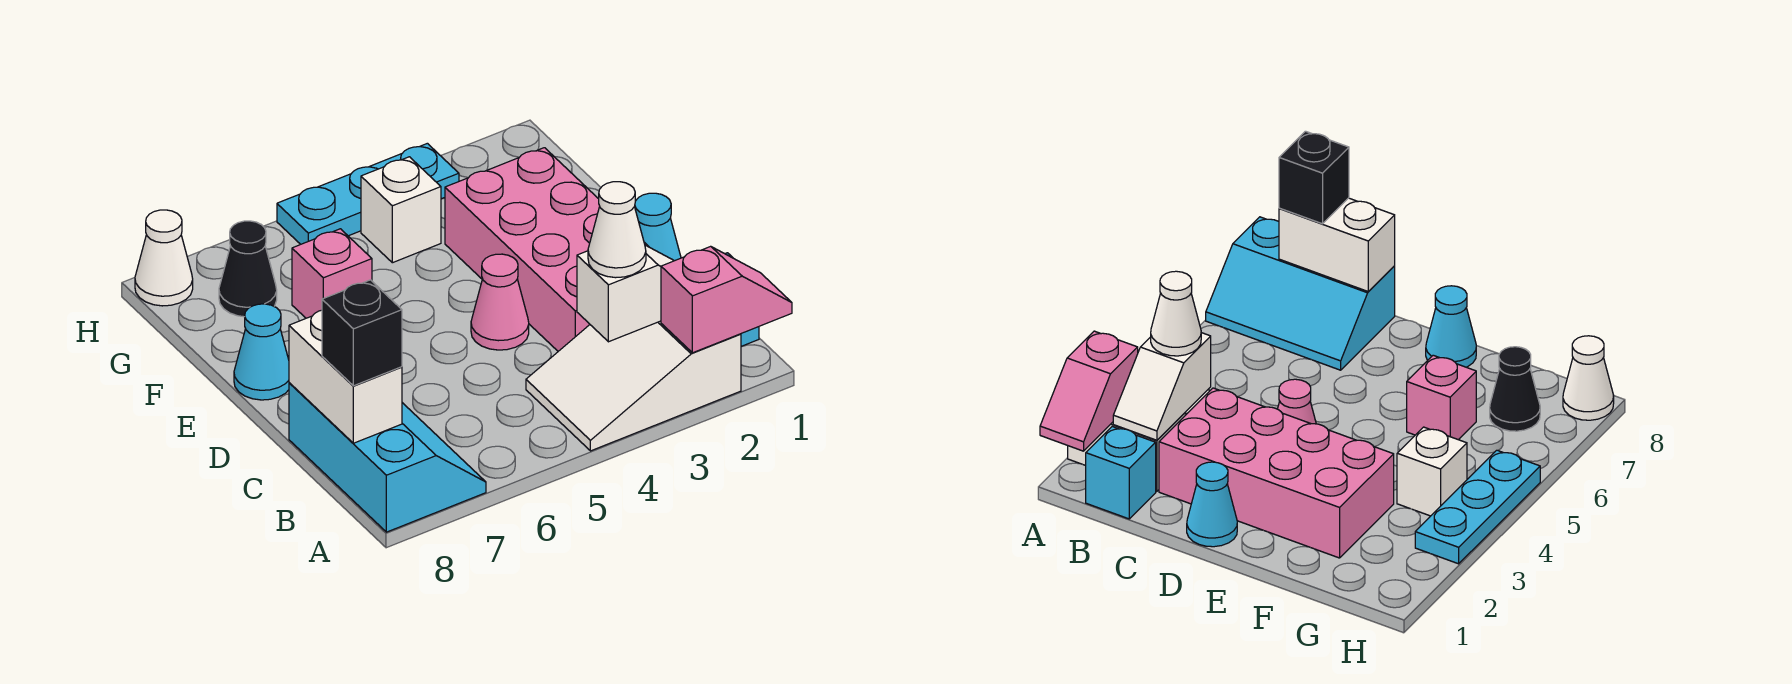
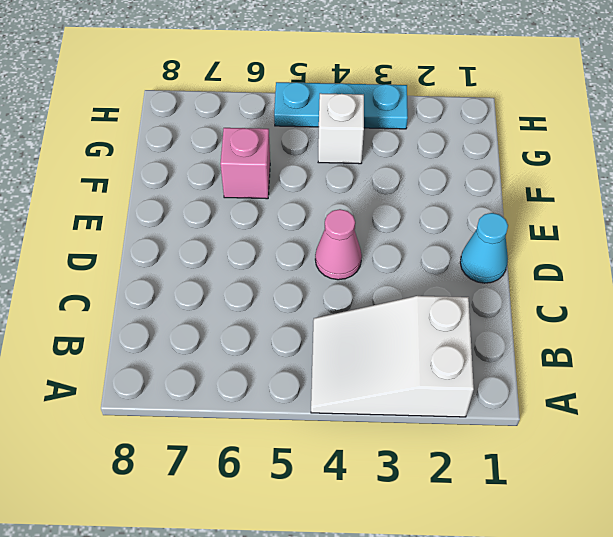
none -> cyan 2x3 slope [289,383,486,532]
none -> cyan 1x1 brick [1085,427,1156,519]
none -> pink 2x4 brick [445,148,649,351]

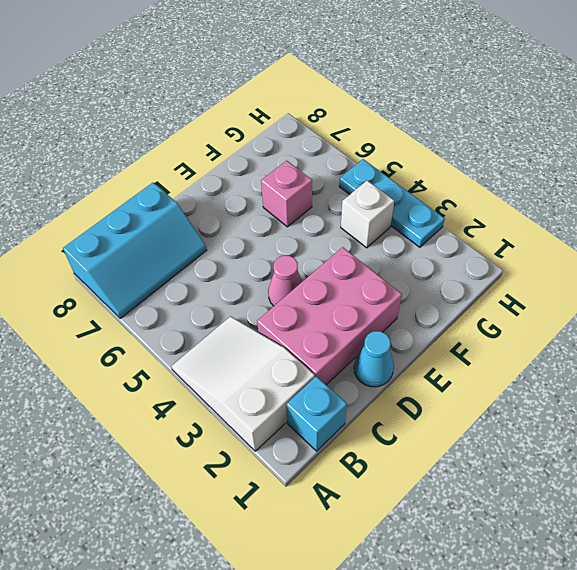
pink 2x3 brick [257,247,402,385] -> pink 2x4 brick [445,148,649,351]
none -> cyan 1x1 cone [234,304,289,400]
none -> black 1x1 cone [219,221,277,317]
none -> white 1x1 cone [135,210,193,306]

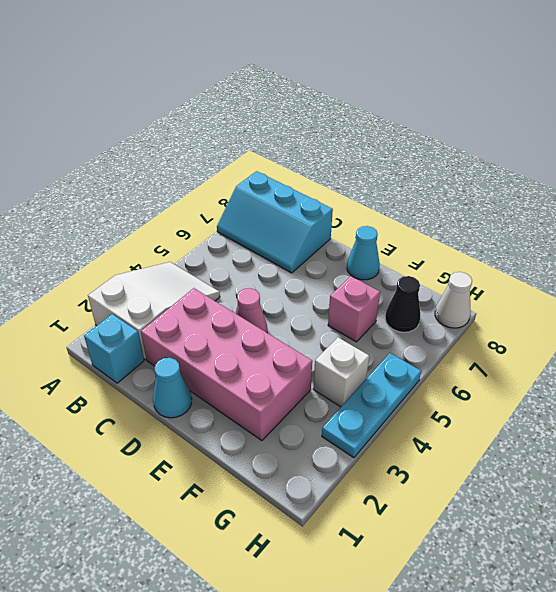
none -> pink 1x2 slope [661,246,792,353]
none -> white 1x2 slope [577,245,674,342]
none -> white 1x2 brick [289,310,402,443]

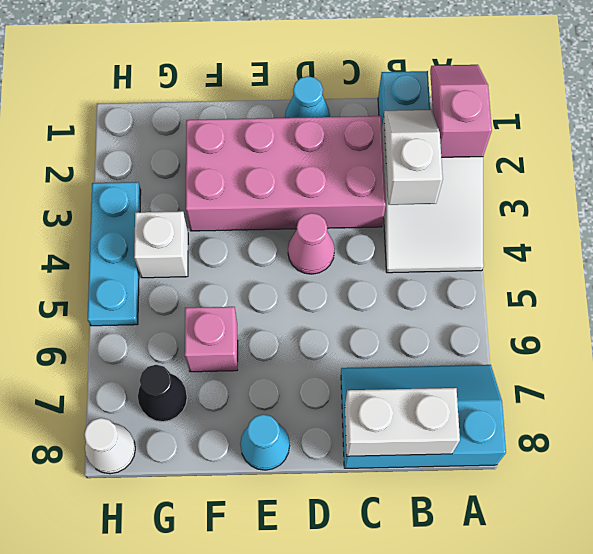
none -> white 1x1 cone [588,182,646,278]
none -> black 1x1 brick [322,280,402,386]

